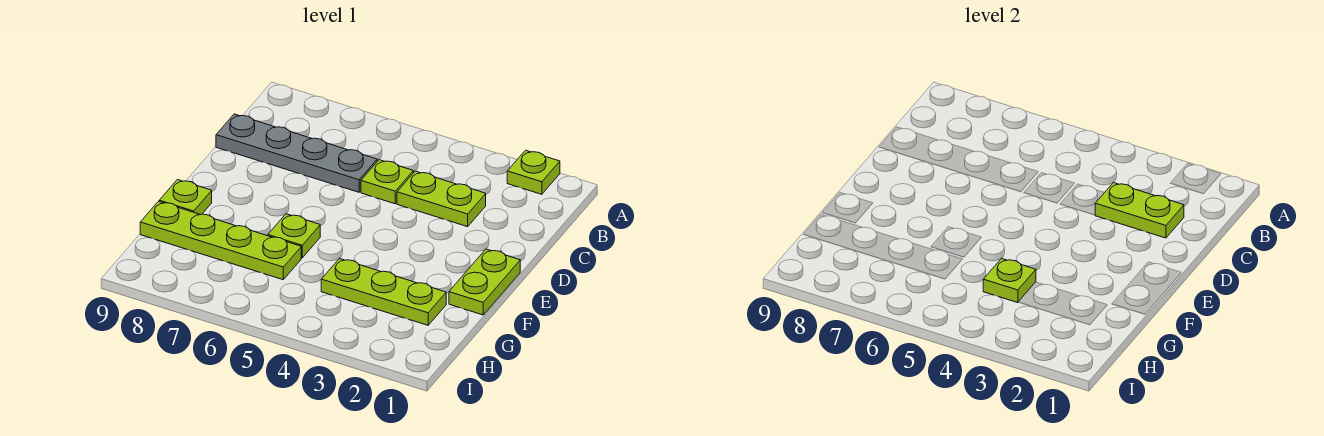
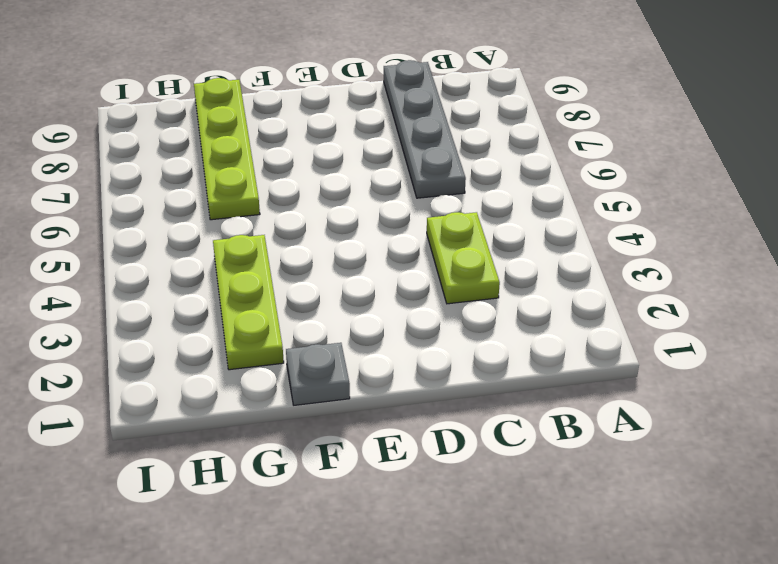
grey 1x1 plate [286,343,350,405] -> lime 1x2 plate [449,249,520,315]
none -> lime 1x1 plate [507,150,560,194]
none -> lime 1x1 plate [361,160,413,204]

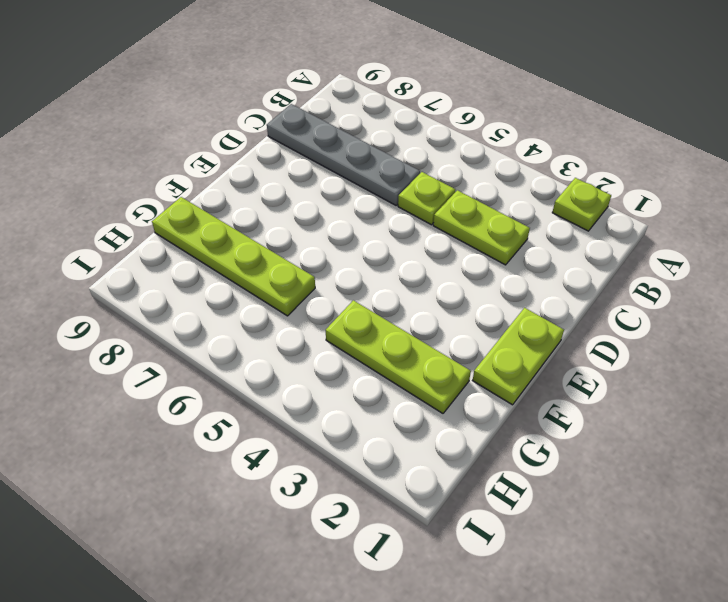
none -> lime 1x1 plate [268,214,320,258]
none -> lime 1x1 plate [159,180,212,215]

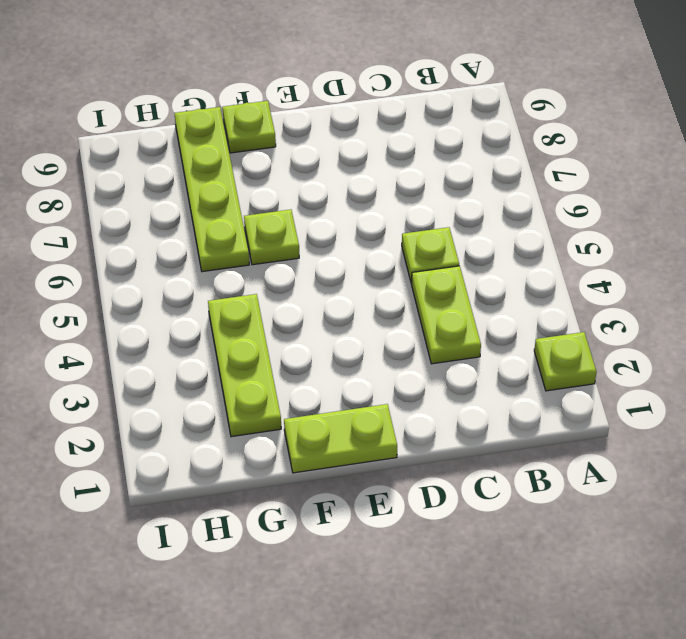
none -> grey 1x4 plate [216,114,377,192]
none -> lime 1x2 plate [1095,183,1184,238]

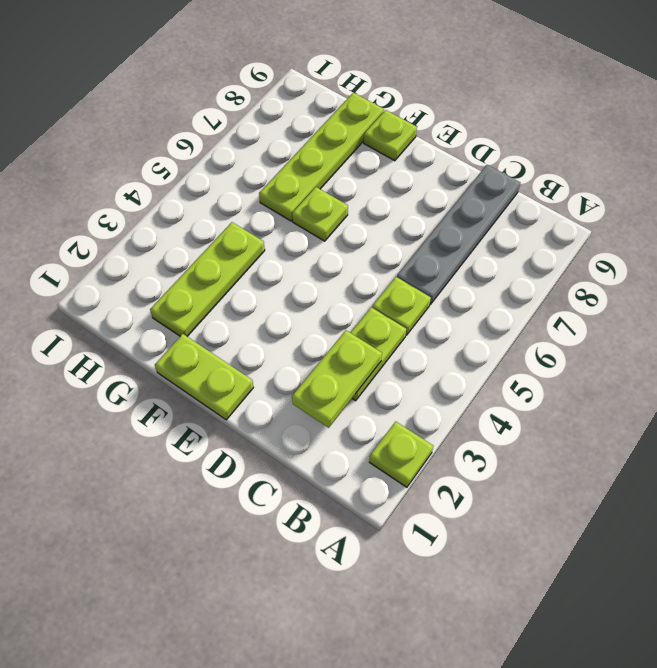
none -> lime 1x1 plate [983,258,1036,303]

